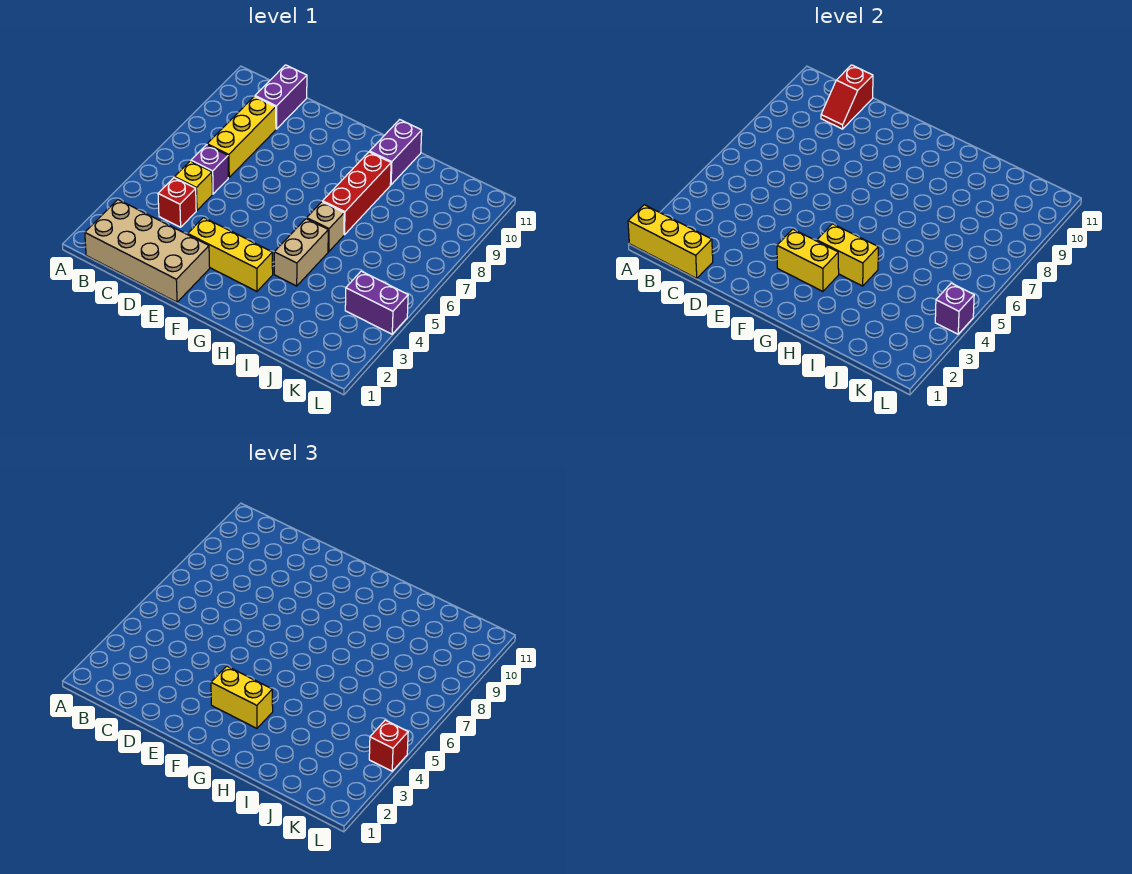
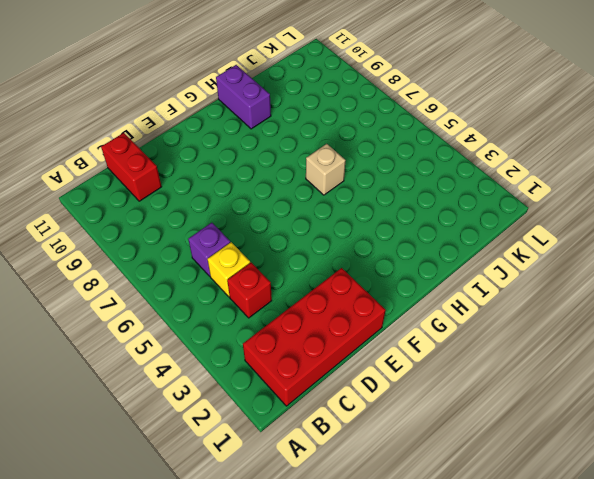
red 2x4 brick [243,268,386,406] -> tan 2x4 brick [85,200,210,302]
red 1x2 brick [101,133,162,201] -> purple 1x2 brick [255,65,307,129]
none -> yellow 1x3 brick [207,96,276,177]
none -> yellow 1x3 brick [188,218,273,291]
none -> tan 1x2 brick [274,219,328,286]

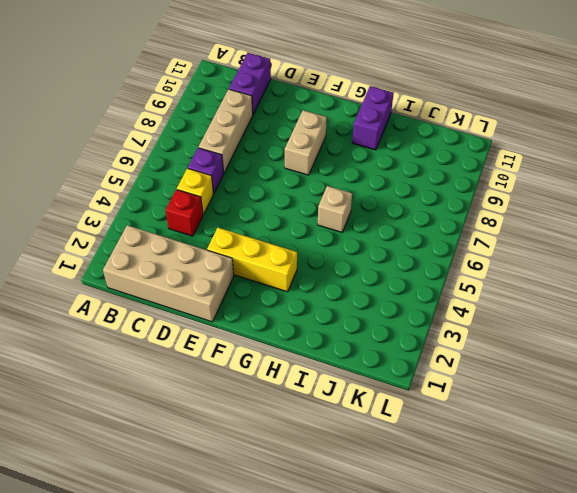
tan 1x3 brick [198,89,253,173] -> yellow 1x3 brick [207,96,276,177]
tan 1x2 brick [285,110,327,175] -> tan 1x2 brick moved to [274,219,328,286]
none -> red 1x3 brick [323,152,391,235]
none -> purple 1x2 brick [345,271,408,334]
none -> yellow 1x3 brick [628,205,713,278]

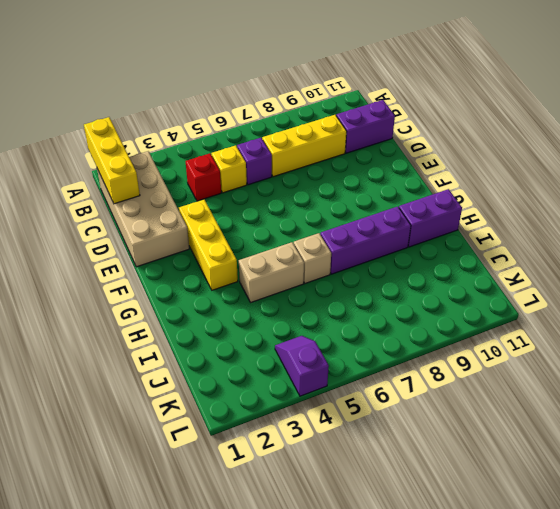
purple 1x3 brick [320,206,411,274] -> red 1x3 brick [323,152,391,235]
purple 1x2 slope [275,336,329,396] -> purple 1x2 brick [345,271,408,334]
none -> red 1x2 slope [821,65,873,129]
none -> yellow 1x2 brick [777,229,839,291]
none -> yellow 1x2 brick [817,224,878,286]

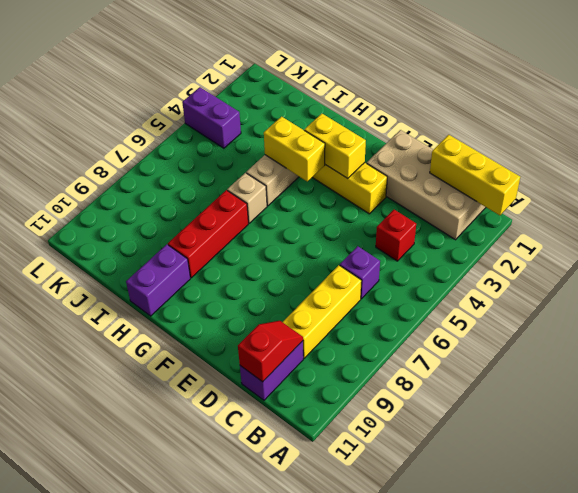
none -> yellow 1x1 brick [175,161,212,211]
none -> purple 1x1 brick [935,283,974,334]
none -> yellow 1x2 brick [211,666,273,728]

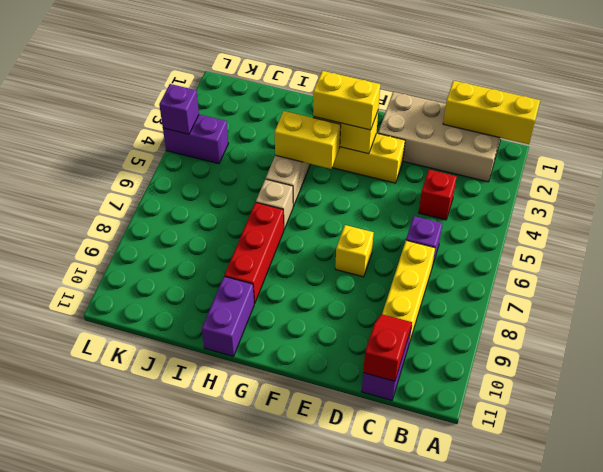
yellow 1x1 brick [335,225,374,277] -> yellow 1x1 brick moved to [175,161,212,211]
none -> red 1x1 brick [369,720,408,771]

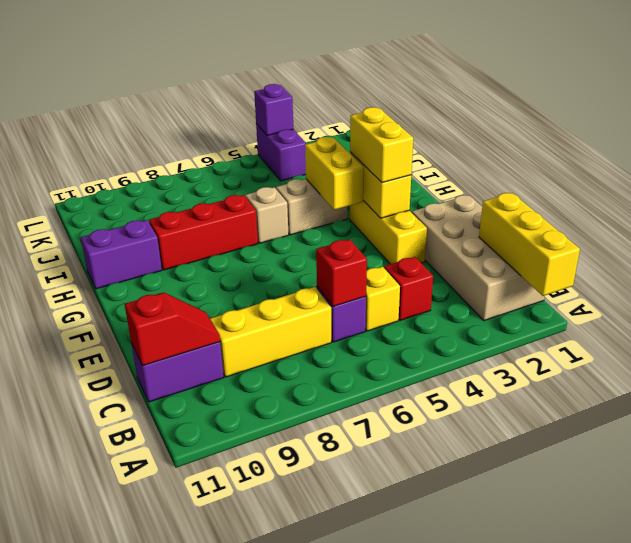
red 1x1 brick [316,239,367,306] -> red 1x1 brick moved to [369,720,408,771]

